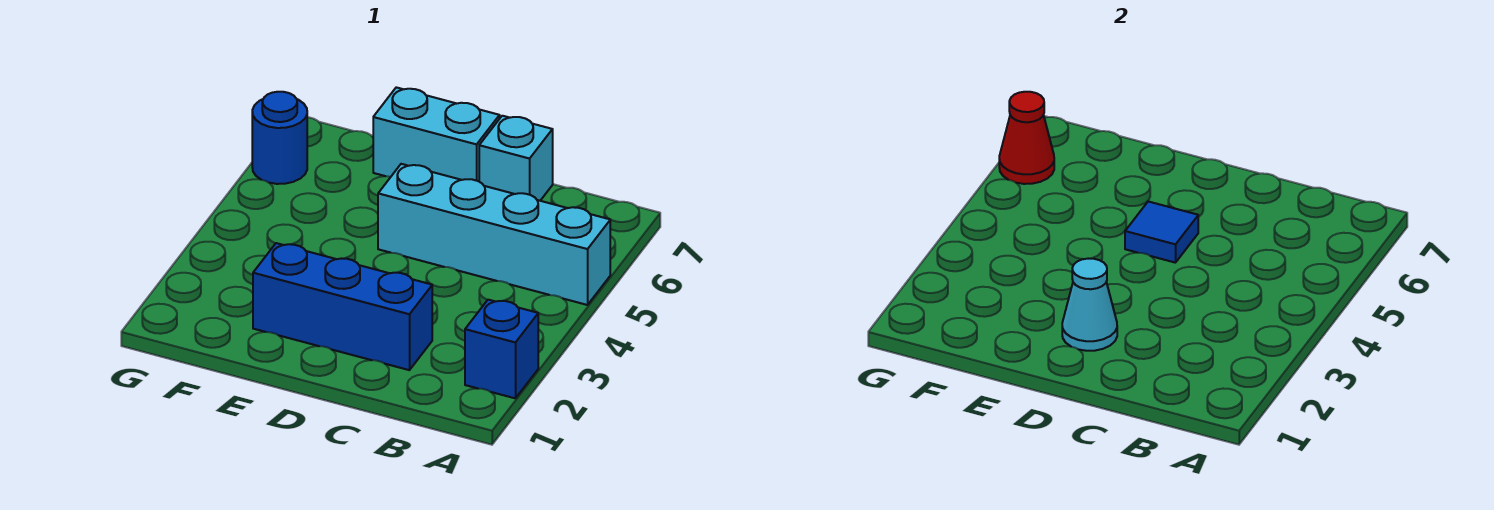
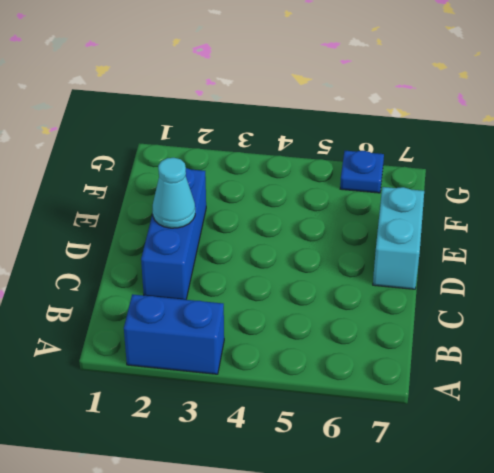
blue 1x2 brick [124,294,224,374] -> blue 1x1 brick [465,300,538,398]
blue 1x1 plate [340,151,384,193] -> blue 1x1 round brick [252,92,307,184]
none -> cyan 1x4 brick [378,164,610,305]
none -> cyan 1x1 brick [479,116,553,201]

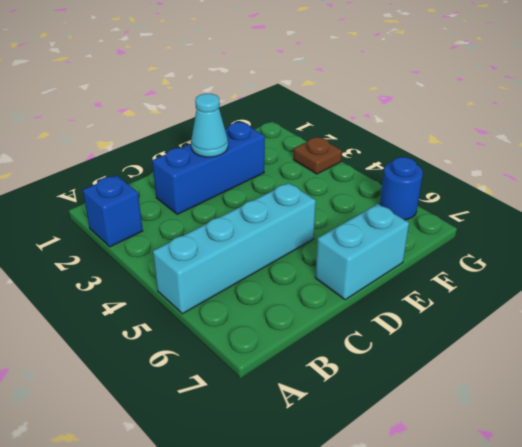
brown 1x1 plate [293,137,342,174] -> none
none -> cyan 1x1 brick [479,116,553,201]
none -> blue 1x1 tile [1125,202,1198,263]

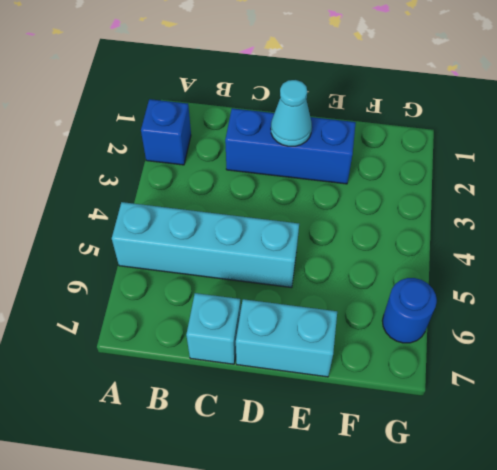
none -> blue 1x1 tile [1125,202,1198,263]
none -> red 1x1 cone [999,92,1054,184]

